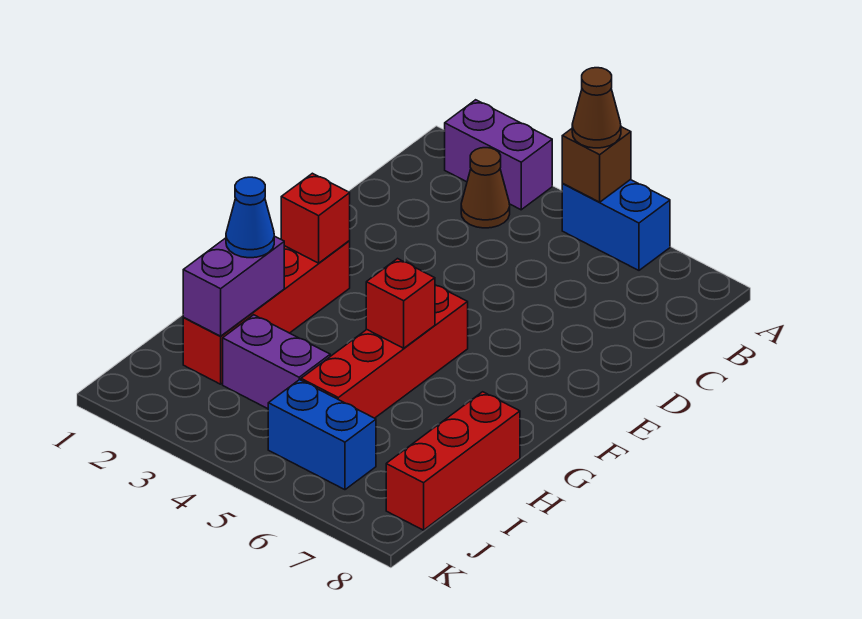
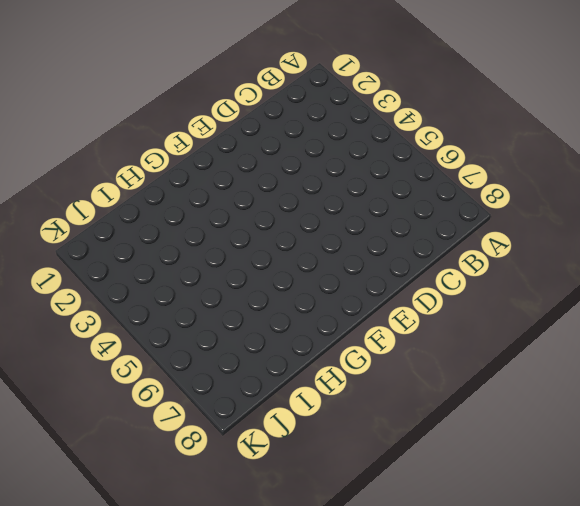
none -> purple 1x2 brick [445,100,552,210]
none -> blue 1x2 brick [562,180,670,270]
none -> brown 1x1 cone [461,148,510,228]

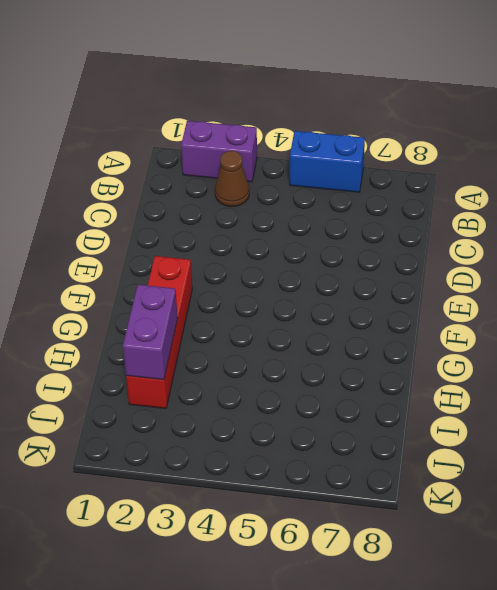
none -> red 1x4 brick [301,285,468,418]
none -> red 1x3 brick [386,392,520,530]
none -> purple 1x2 brick [223,315,330,409]

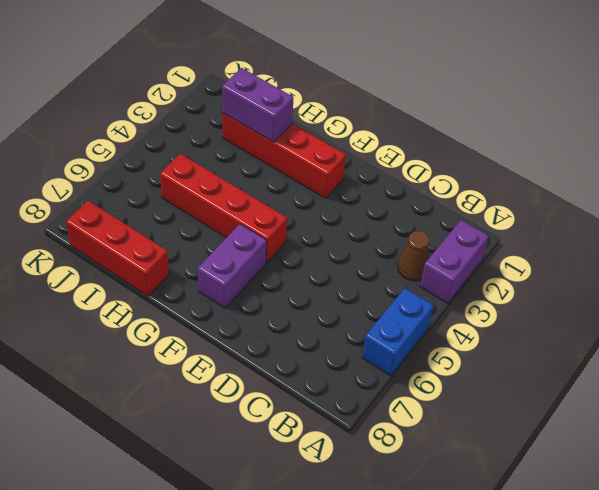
purple 1x2 brick [198,224,267,308] -> purple 1x2 brick moved to [223,315,330,409]
none -> blue 1x2 brick [268,380,376,490]
none -> brown 1x1 brick [562,127,631,202]
none -> red 1x1 brick [281,173,350,263]

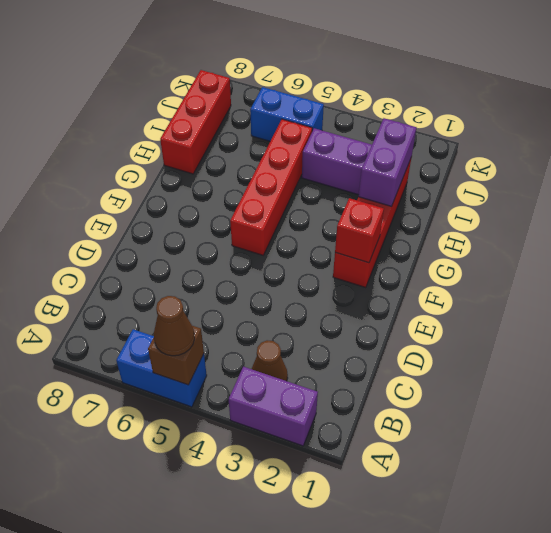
none -> red 1x1 brick [366,259,435,348]
none -> blue 1x1 cone [226,177,274,258]

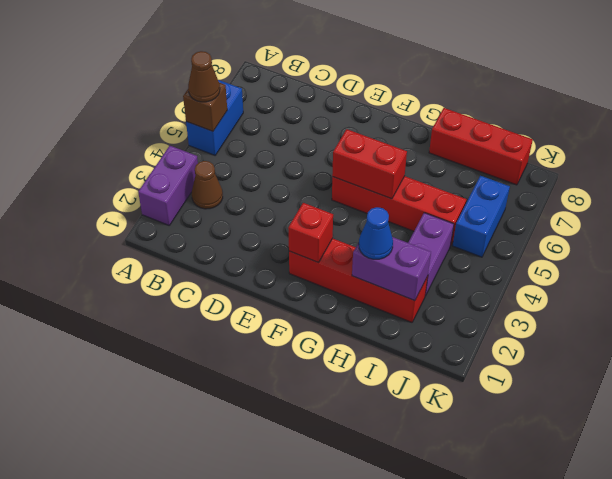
red 1x2 brick [332,129,407,199] -> red 1x1 brick [366,259,435,348]

